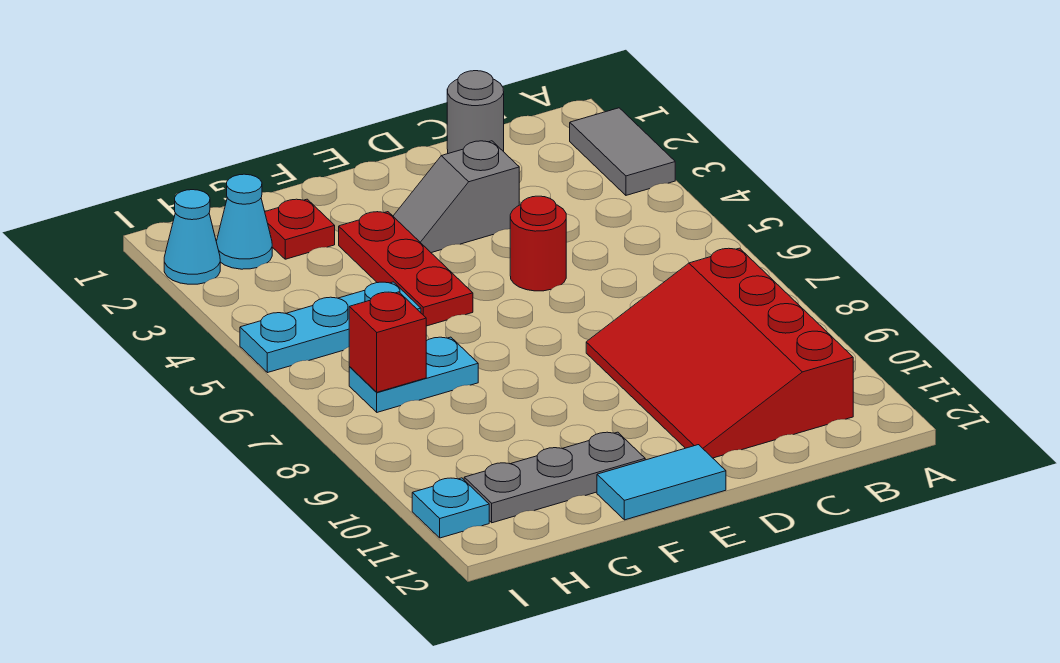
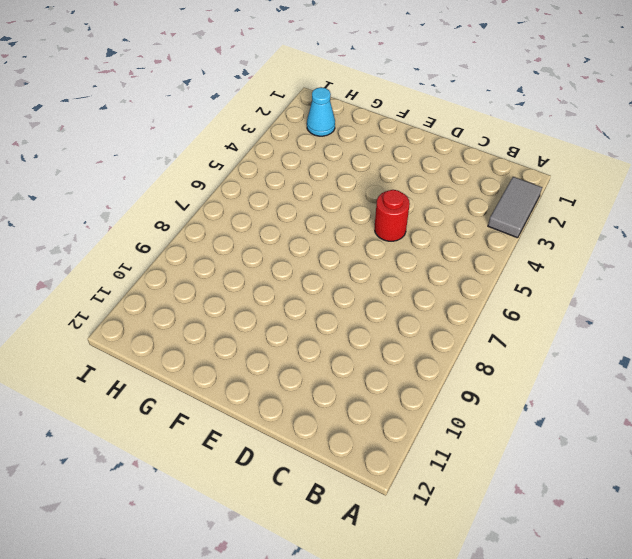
none -> red 3x4 slope [586,248,853,458]
none -> grey 1x1 round brick [447,71,504,154]
none -> grey 1x2 slope [393,141,519,253]

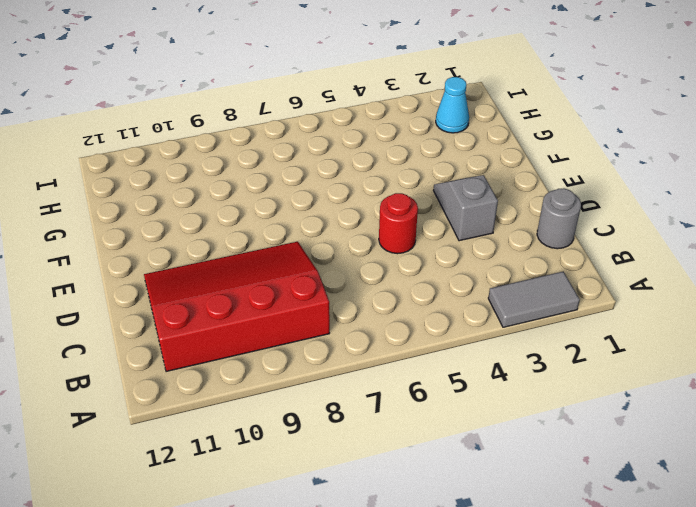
none -> cyan 1x2 tile [597,445,726,520]
none -> red 1x3 plate [339,212,473,326]
none -> grey 1x3 plate [464,432,645,523]

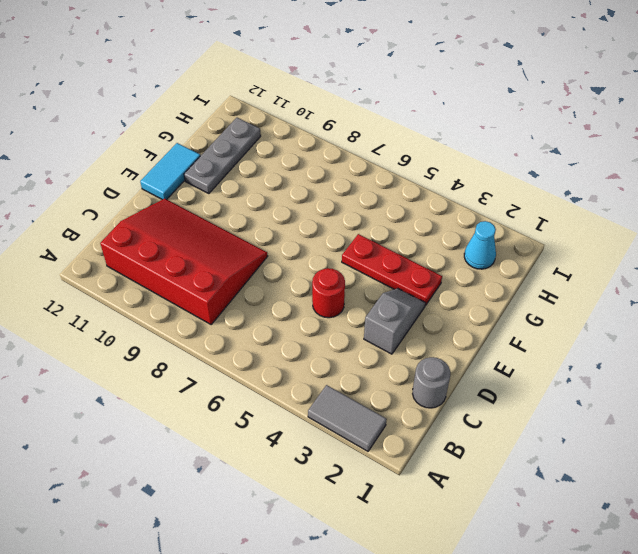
none -> red 1x1 plate [265,199,335,259]
none -> cyan 1x3 plate [240,282,421,373]
none -> cyan 1x2 plate [349,337,478,412]

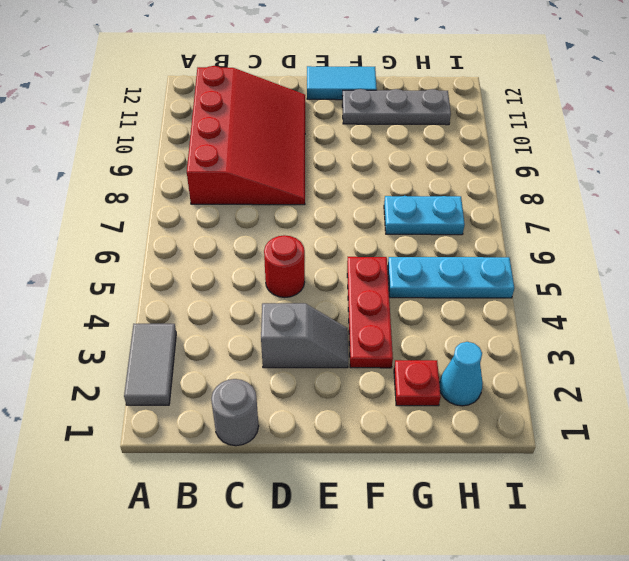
none -> cyan 1x1 cone [164,190,220,284]
none -> cyan 1x1 plate [412,478,489,538]
none -> red 1x1 brick [349,292,426,392]

